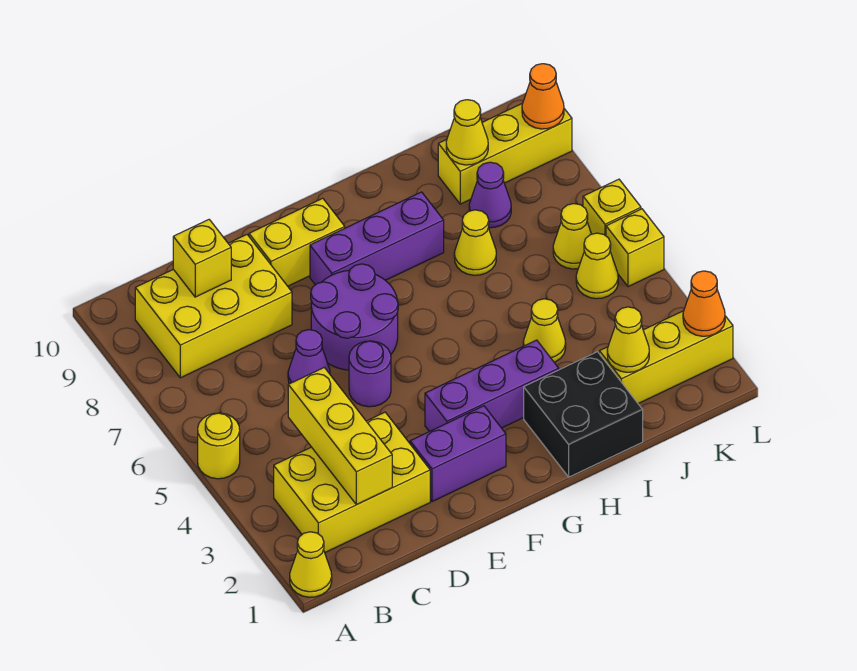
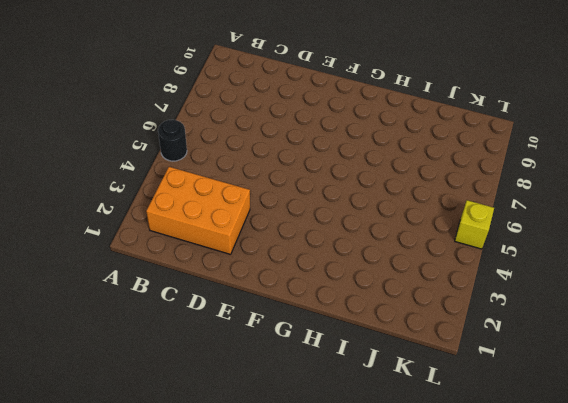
black 1x1 round brick [158,120,187,161] -> yellow 1x1 round brick [198,413,240,479]
orange 2x3 brick [146,167,250,254] -> yellow 2x3 brick [274,412,430,552]
none -> yellow 1x1 cone [290,532,332,597]
none -> yellow 2x3 brick [135,235,292,378]
none -> purple 1x1 cone [288,330,330,384]

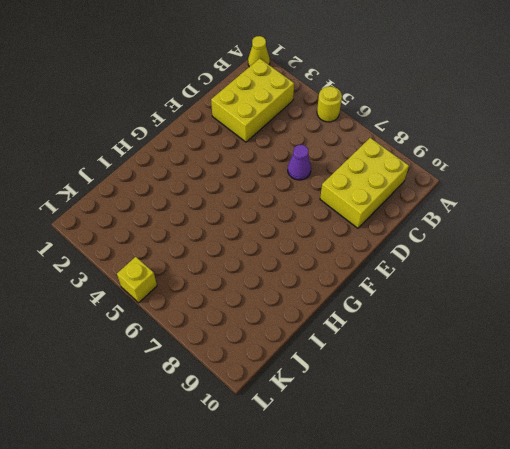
none -> purple 1x2 brick [410,406,506,502]
none -> purple 1x1 round brick [349,341,391,407]
none -> purple 2x2 round brick [311,264,398,370]

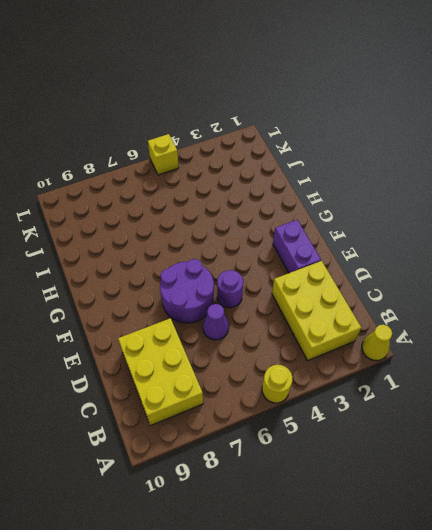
none -> yellow 1x2 brick [249,198,345,286]
none -> purple 1x3 brick [425,340,559,432]
none -> purple 1x3 brick [310,192,444,285]

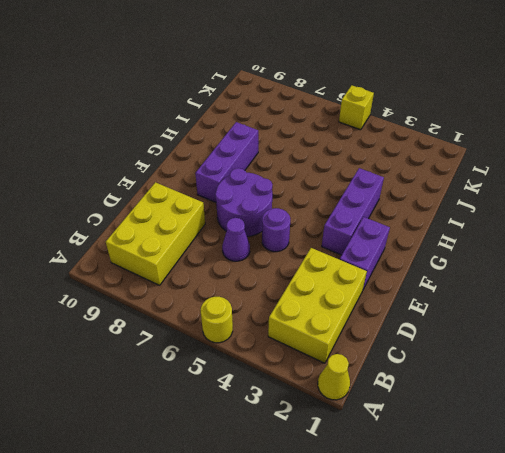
none -> yellow 1x2 brick [249,198,345,286]
none -> black 2x2 brick [524,352,643,477]
none -> yellow 1x1 cone [523,299,566,362]

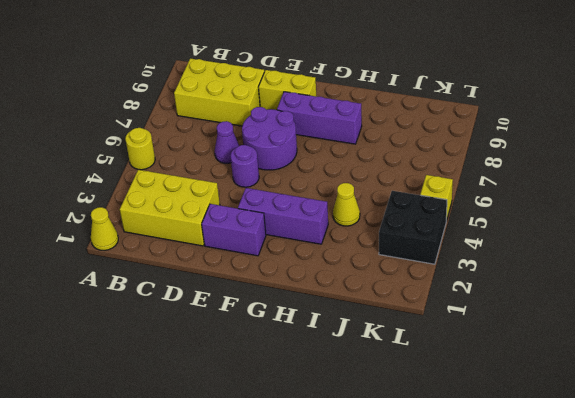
black 2x2 brick [379,191,447,264] -> black 2x2 brick moved to [524,352,643,477]
none -> yellow 1x1 cone [454,210,496,275]
none -> yellow 1x3 brick [599,311,733,404]
none -> purple 1x1 cone [469,162,511,228]

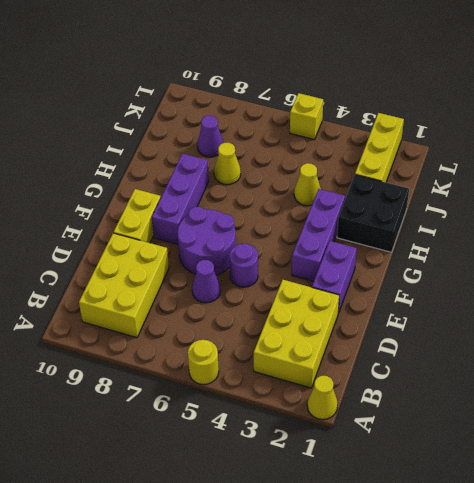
none -> yellow 1x3 brick [438,103,572,204]
none -> yellow 1x1 cone [576,233,618,299]
none -> yellow 1x1 cone [553,204,591,269]

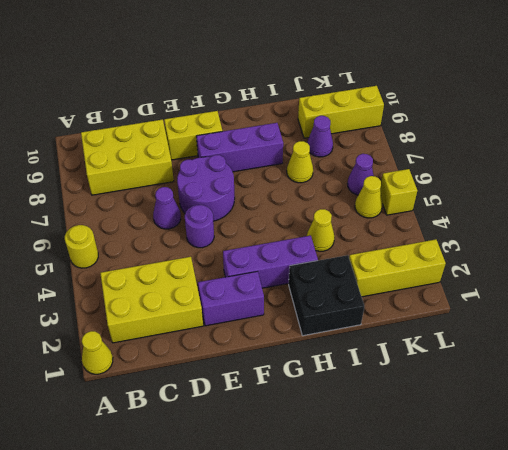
purple 1x1 cone [347,154,374,195] -> yellow 1x1 cone [553,204,591,269]
none -> yellow 1x1 brick [583,179,641,236]
none -> yellow 1x3 brick [288,368,392,505]
none -> yellow 1x1 brick [173,220,231,297]

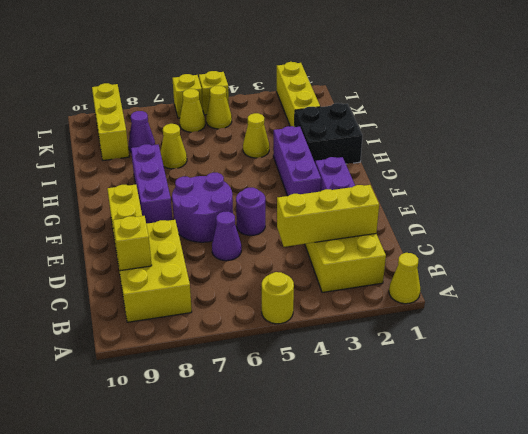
none -> yellow 1x1 cone [607,307,649,372]
none -> yellow 1x1 cone [446,100,488,165]
none -> orange 1x1 cone [683,271,725,336]

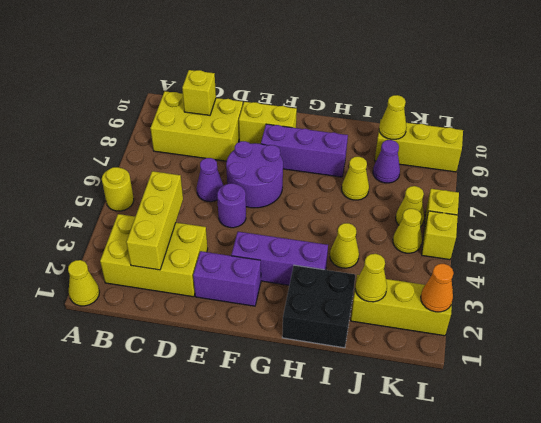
none -> orange 1x1 cone [522,64,564,129]

